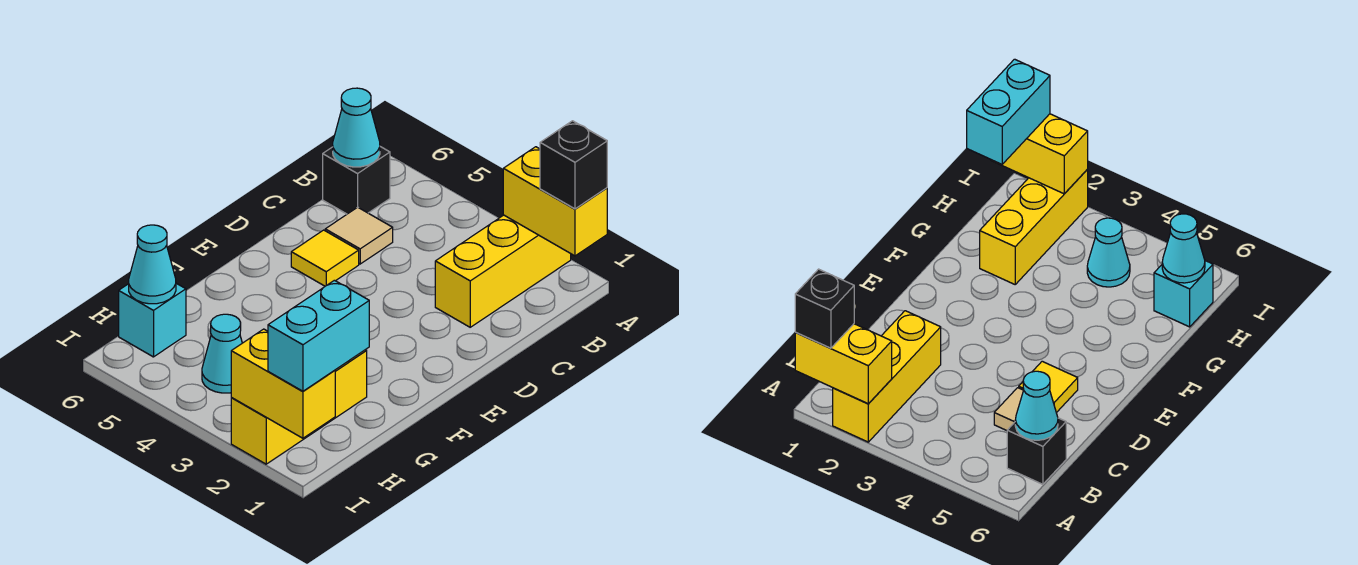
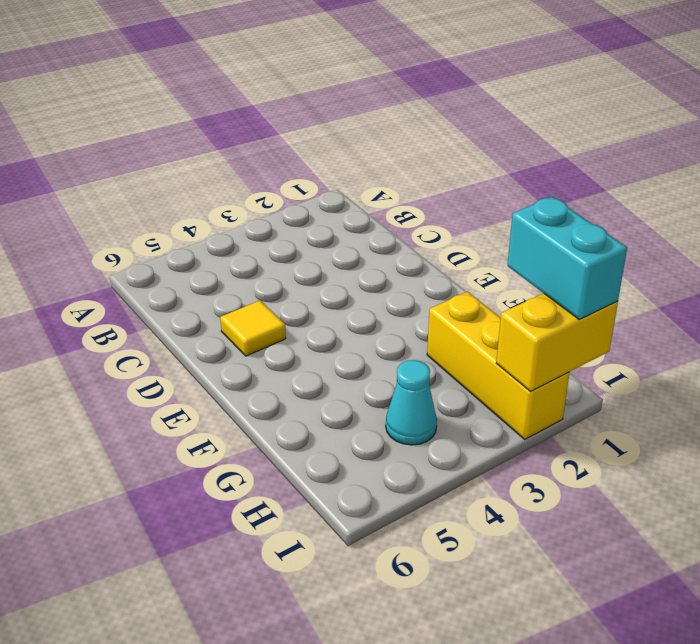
none -> yellow 1x3 brick [435,215,571,327]
none -> black 1x1 brick [323,147,390,214]
none -> tan 1x1 tile [325,207,393,264]

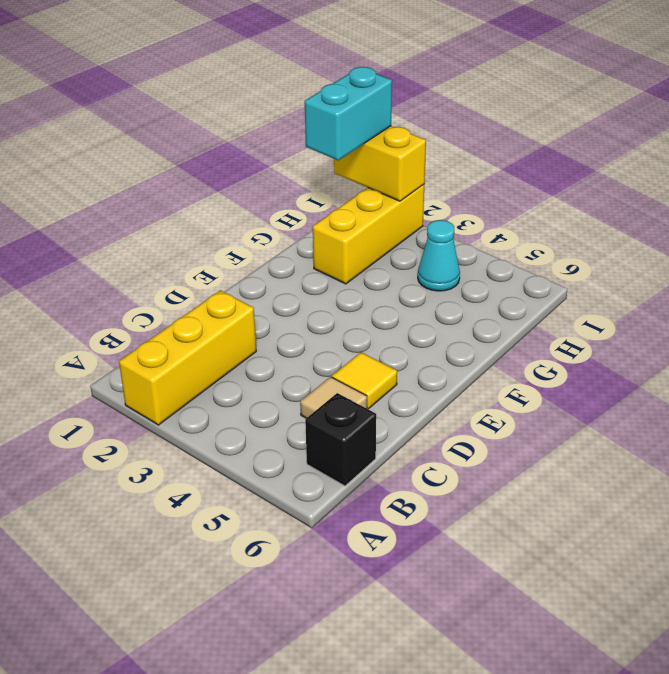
none -> cyan 1x1 brick [119,283,186,357]
none -> yellow 1x2 brick [503,147,607,256]
none -> cyan 1x1 cone [333,88,380,167]

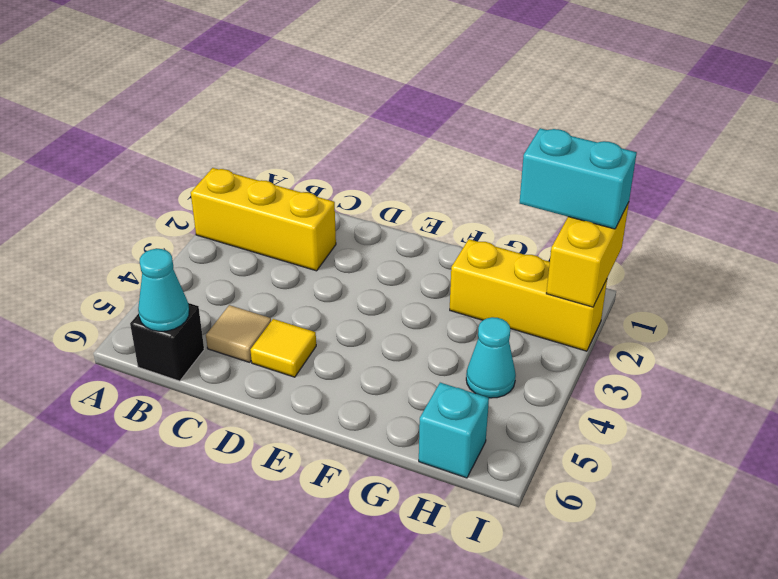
none -> yellow 1x2 brick [503,147,607,256]
none -> cyan 1x1 cone [129,225,176,304]
none -> black 1x1 brick [540,121,607,209]

